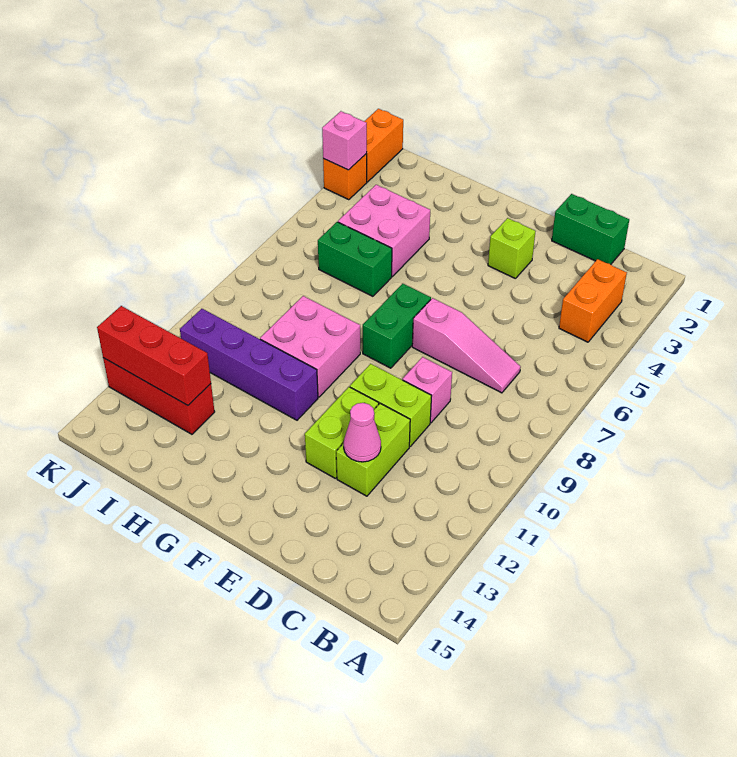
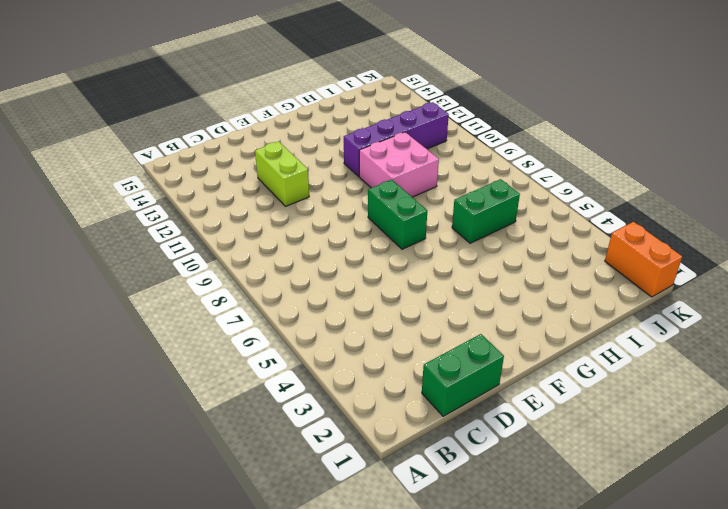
none -> orange 1x2 brick [559,259,627,342]
none -> pink 1x3 slope [412,298,521,393]
none -> pink 1x1 brick [403,357,452,423]

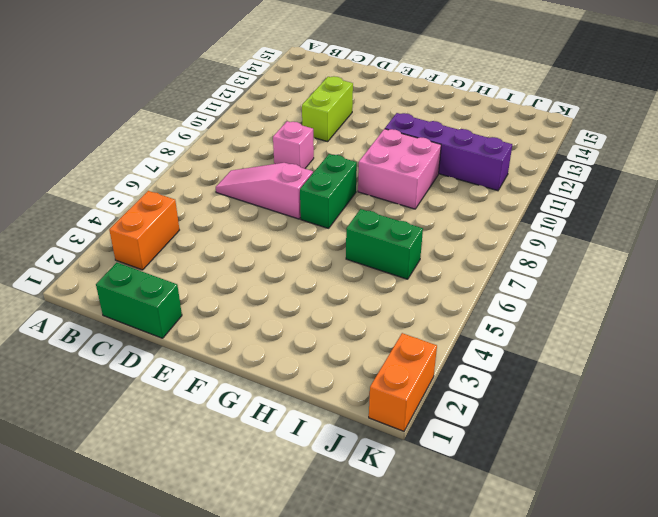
none -> lime 1x2 brick [350,364,431,446]
none -> lime 1x1 brick [488,218,536,279]
none -> lime 1x2 brick [305,387,379,479]

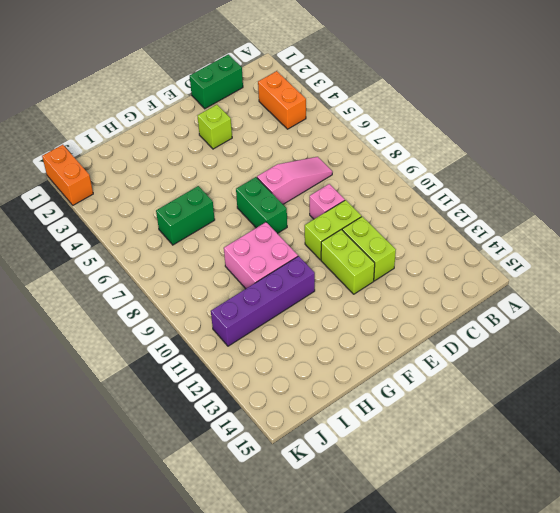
none -> pink 2x2 brick [338,185,430,277]
none -> red 1x3 brick [103,358,215,434]
none -> orange 1x1 brick [323,154,367,200]

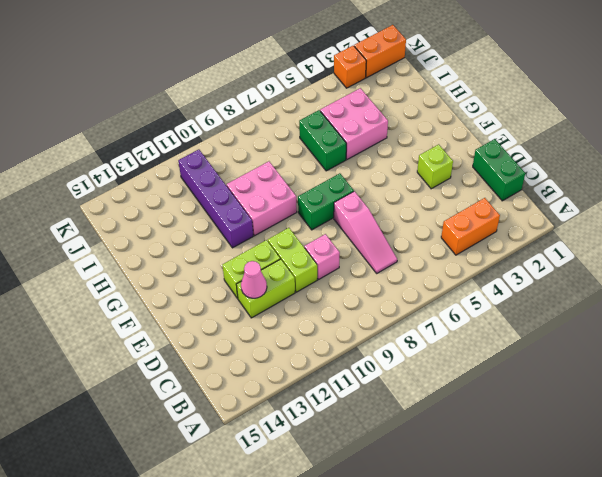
none -> red 1x3 brick [103,358,215,434]
none -> red 1x3 brick [97,306,211,405]
none -> pink 1x1 brick [322,111,367,170]

